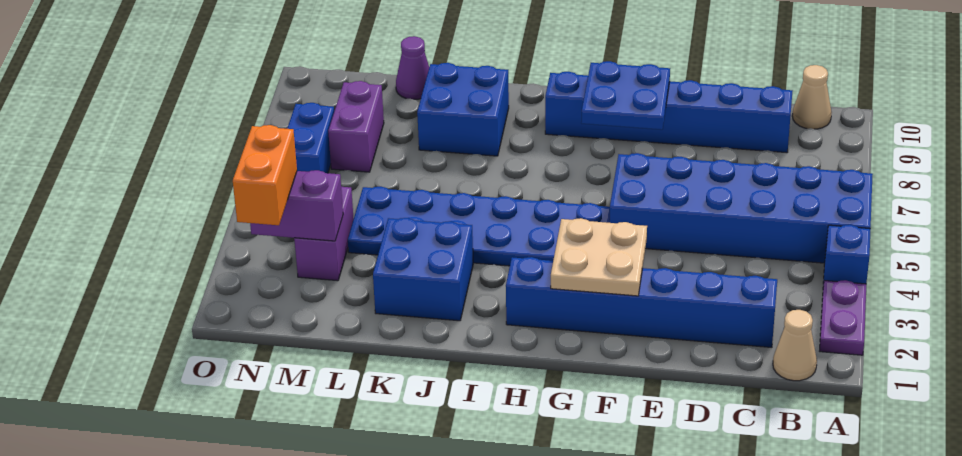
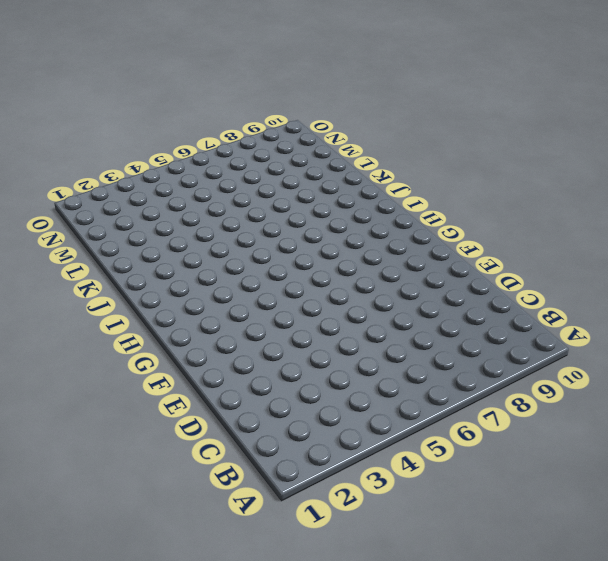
none -> purple 1x2 plate [820,280,866,355]
none -> blue 1x1 brick [823,225,871,285]
none -> blue 2x6 brick [609,153,873,263]

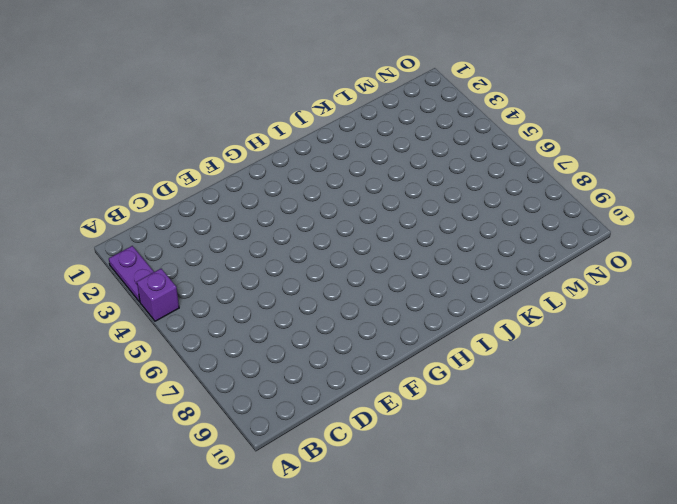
purple 1x1 brick [137,269,179,321] -> blue 1x1 brick [823,225,871,285]
none -> blue 2x6 brick [609,153,873,263]
none -> tan 1x1 cone [773,310,817,381]
none -> tan 1x1 cone [792,65,832,129]

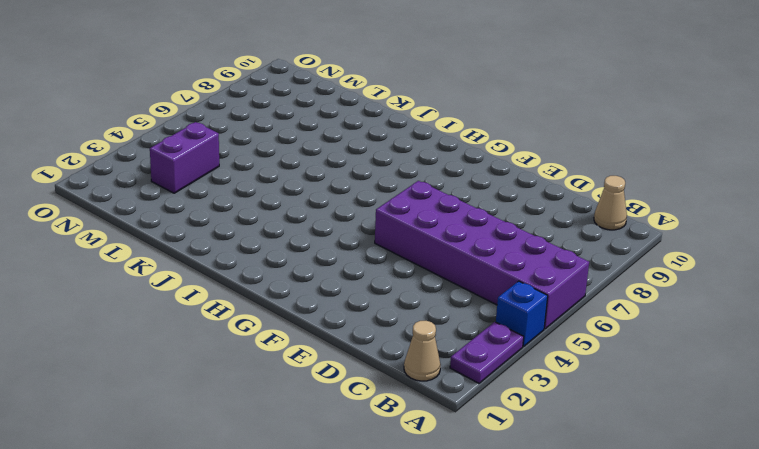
purple 2x6 brick [375,181,589,329] -> blue 2x6 brick [609,153,873,263]
none -> blue 1x6 brick [506,257,777,347]
none -> blue 1x6 brick [545,72,792,153]
none -> blue 2x6 plate [348,187,610,266]

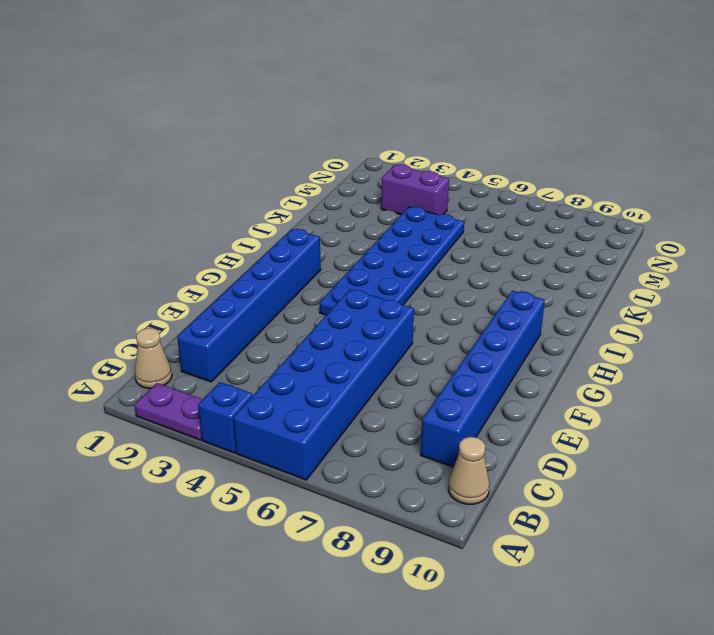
none -> blue 2x2 brick [373,218,473,321]
none -> blue 2x2 brick [417,63,509,156]
none -> purple 1x1 cone [396,36,429,99]

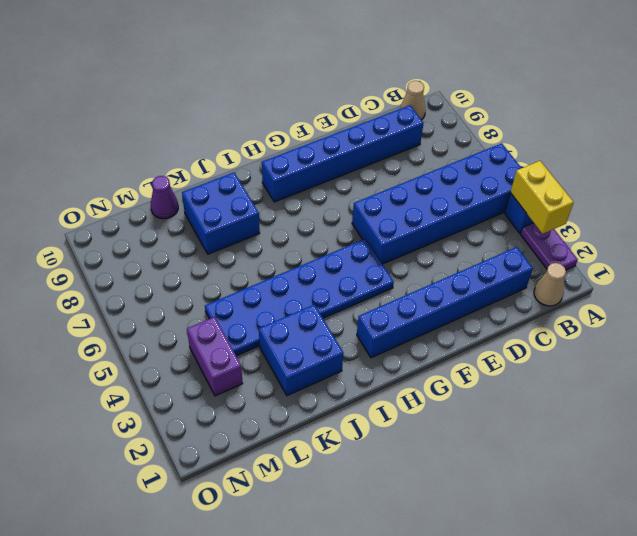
yellow 1x2 brick [510,161,574,234] -> none
none -> purple 1x2 brick [328,81,384,172]
none -> blue 1x2 brick [287,103,334,173]
none -> tan 2x2 plate [551,218,647,296]

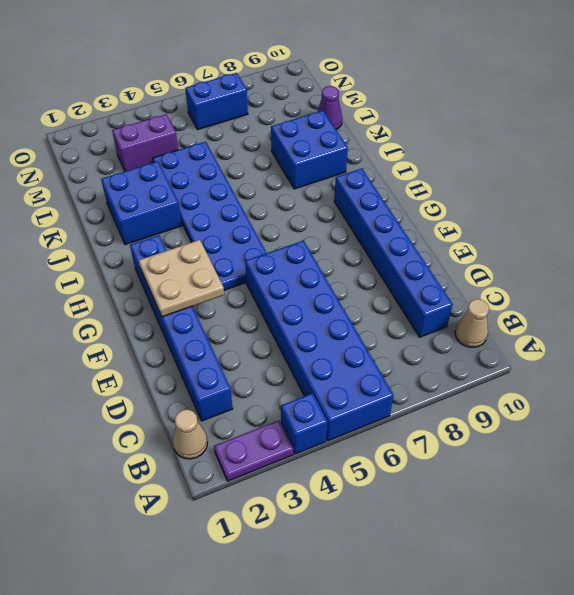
none -> purple 1x2 brick [328,81,384,172]
none -> blue 2x2 plate [581,61,670,130]
none -> purple 1x2 brick [250,170,343,241]

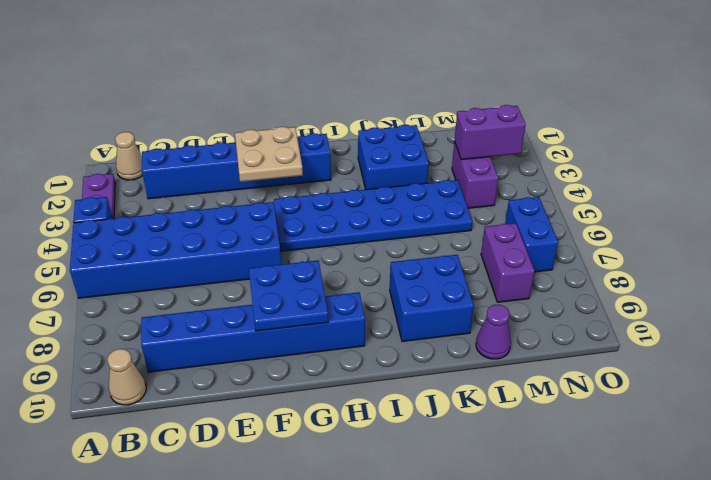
none -> orange 1x2 brick [233,125,297,225]

